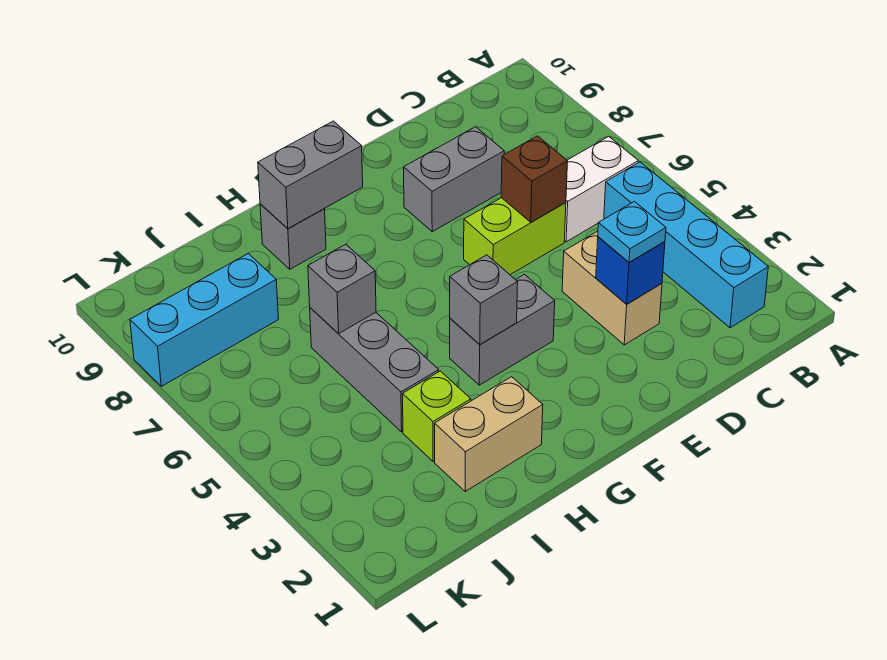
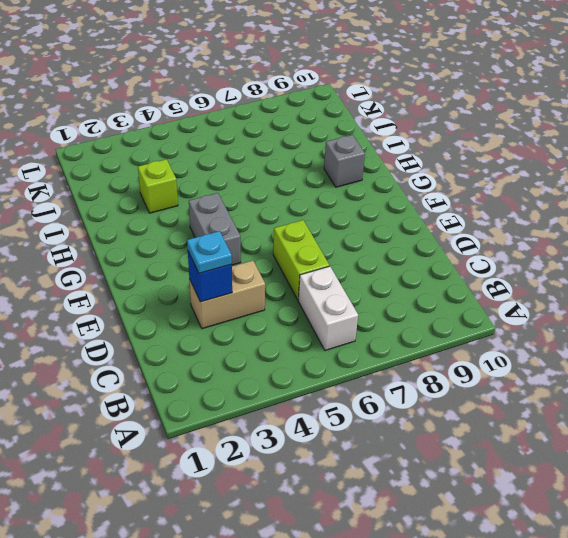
none -> cyan 1x4 brick [604,162,768,328]
none -> grey 1x2 brick [404,127,504,232]
none -> tan 1x2 brick [435,377,543,491]

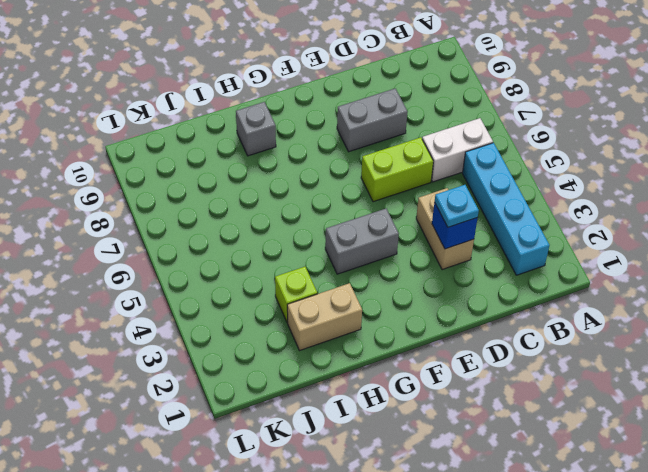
none -> grey 1x3 brick [310,308,439,432]
none -> cyan 1x3 brick [130,254,279,386]
none -> brown 1x1 brick [501,136,568,222]

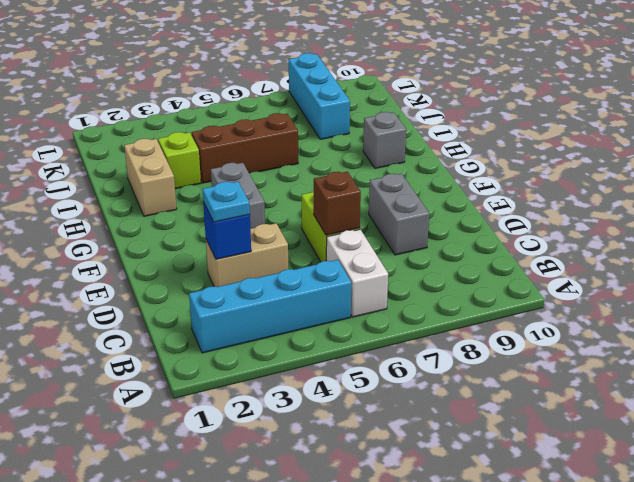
brown 1x3 brick [192,113,298,183] -> grey 1x3 brick [310,308,439,432]
none -> grey 1x1 brick [450,255,518,344]
none -> grey 1x2 brick [258,121,363,228]
none -> grey 1x1 brick [308,244,376,334]

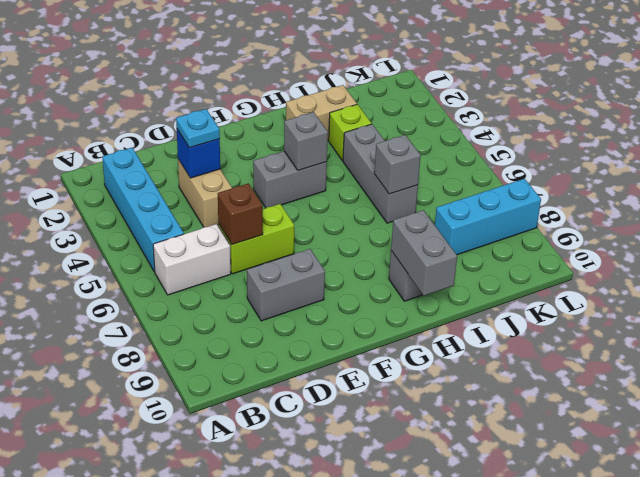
grey 1x2 brick [391,210,457,296] -> grey 1x2 brick turned to [258,121,363,228]

